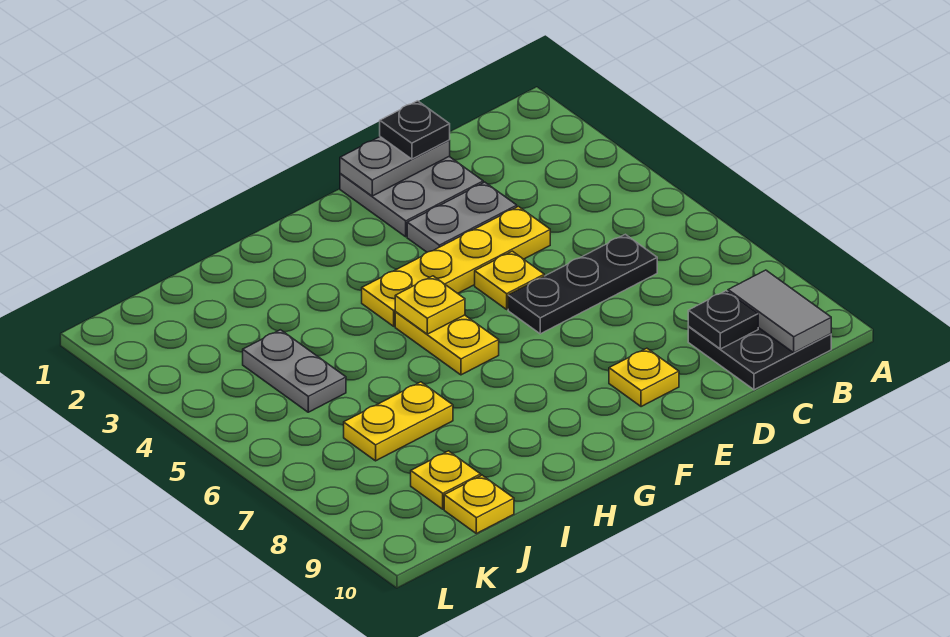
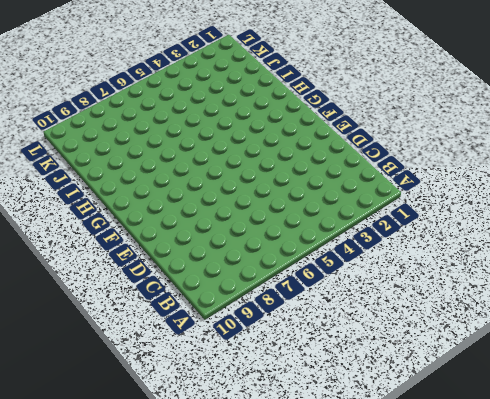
none -> black 2x2 plate [688,327,831,390]
none -> black 1x3 plate [508,234,657,334]
none -> grey 2x2 plate [340,157,483,237]

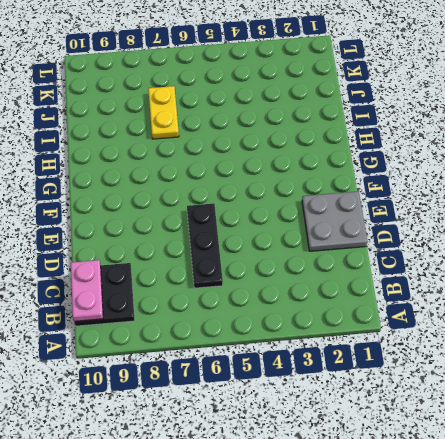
pink 1x2 plate [71,260,103,321] -> grey 1x2 tile [728,270,831,353]
none -> grey 1x2 plate [407,182,517,252]
none -> yellow 1x4 plate [362,207,550,326]
none -> yellow 1x1 plate [475,251,544,309]

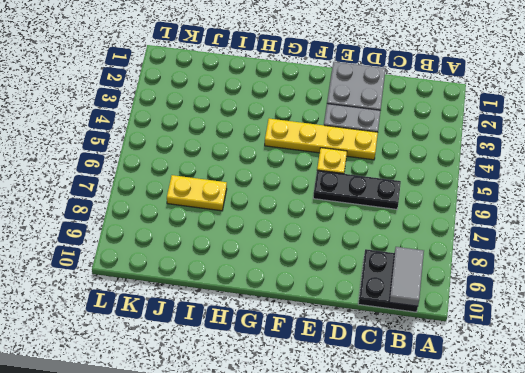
none -> yellow 1x1 plate [609,348,679,407]
none -> yellow 1x2 plate [395,312,499,375]
none -> grey 1x2 plate [243,330,346,412]

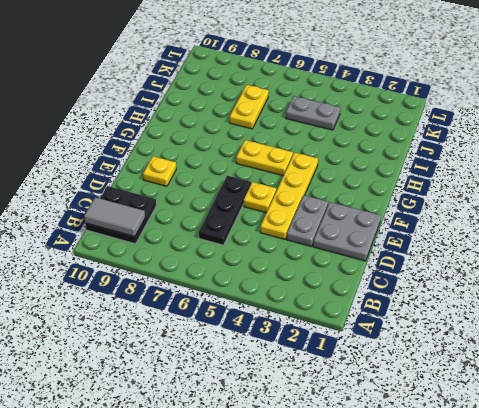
none -> yellow 1x1 plate [411,451,481,509]
none -> yellow 1x1 plate [444,475,514,534]
none -> black 1x1 plate [688,291,758,349]

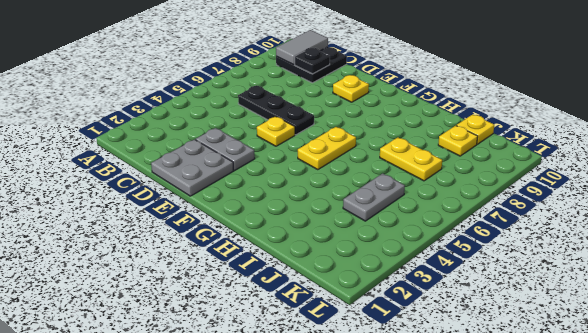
none -> yellow 1x4 plate [362,207,550,326]
none -> grey 1x2 plate [340,137,450,196]
none -> yellow 1x1 plate [395,276,465,334]

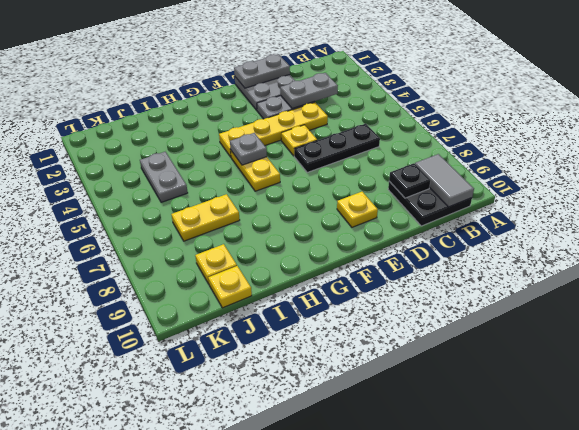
grey 1x2 plate [280,73,338,109] -> none
grey 1x1 plate [230,133,267,165] -> yellow 1x1 plate [395,276,465,334]
none -> black 1x1 plate [380,101,450,159]

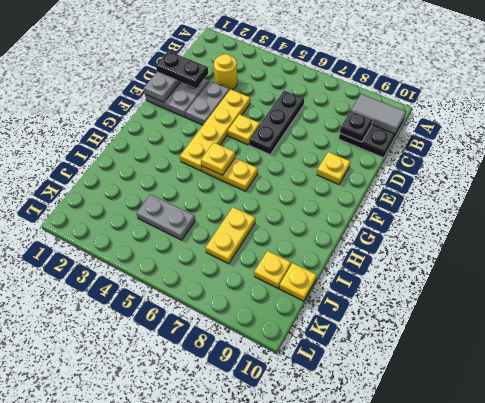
yellow 1x1 round brick [214,54,237,90] -> none
black 1x2 plate [156,51,208,88] -> black 1x1 plate [380,101,450,159]

